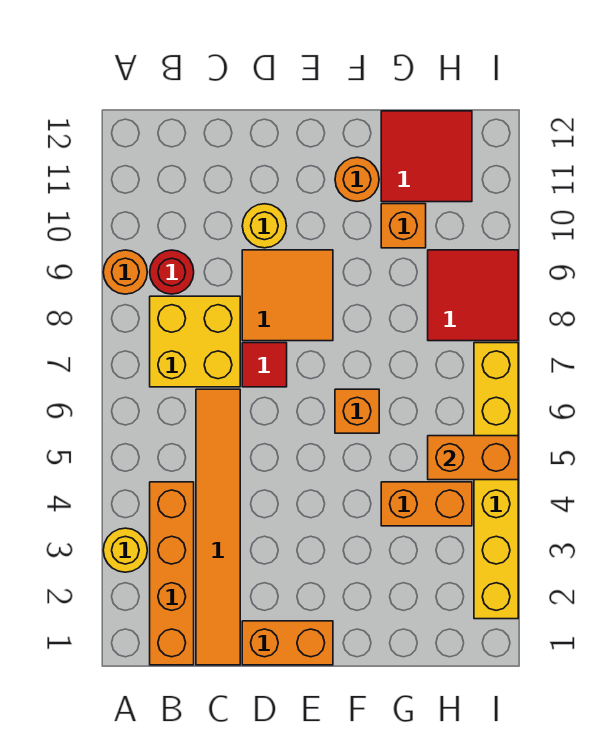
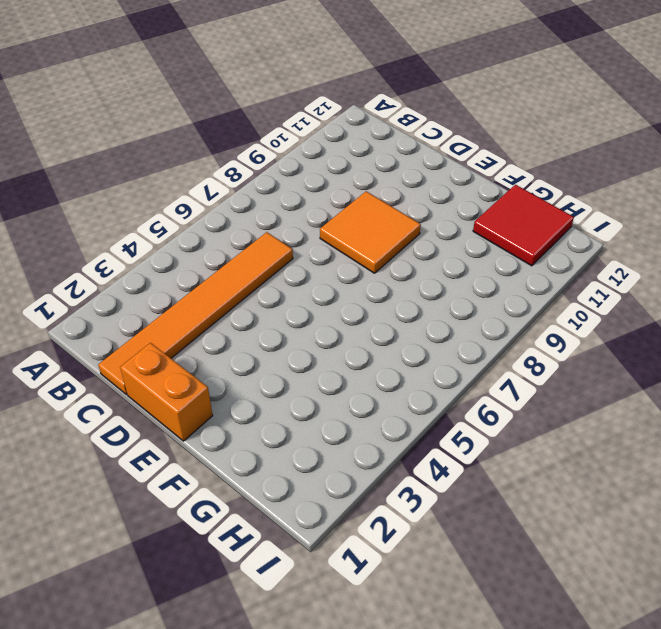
none -> yellow 1x1 round brick [103,528,147,572]
none -> orange 1x1 round brick [103,250,147,294]
none -> orange 1x4 brick [150,482,194,665]

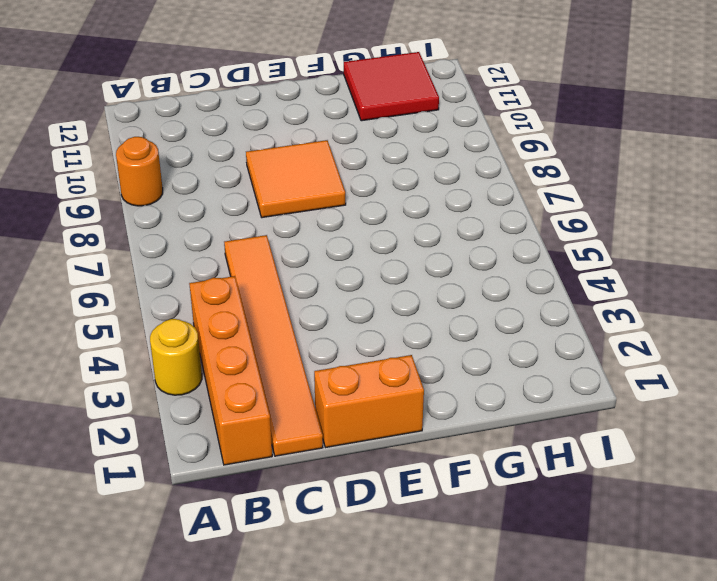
none -> yellow 2x2 brick [150,296,240,387]
none -> red 1x1 round brick [150,250,194,294]
none -> red 1x1 tile [242,343,287,387]

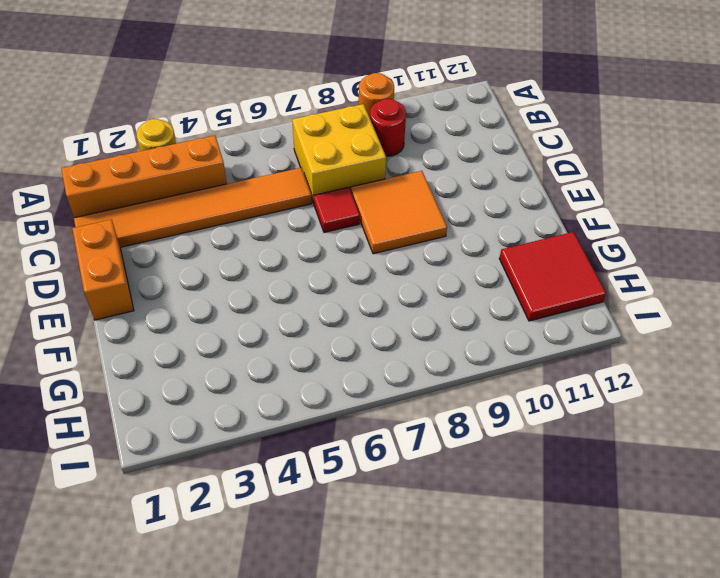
none -> yellow 1x1 round brick [242,204,286,248]
none -> orange 1x1 brick [335,389,379,433]
none -> orange 1x1 round brick [335,157,379,201]

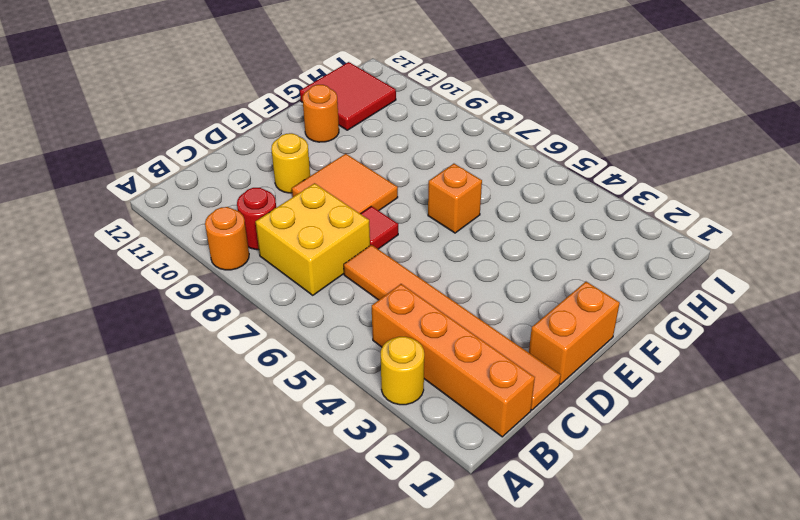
none -> orange 1x2 brick [381,482,472,526]
none -> orange 1x1 brick [381,204,426,248]
none -> red 2x2 tile [428,250,518,341]

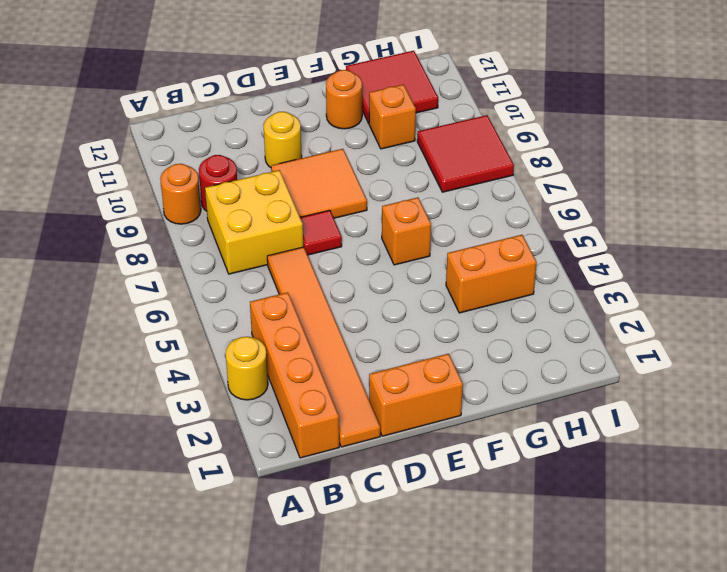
none -> yellow 1x6 brick [474,343,518,619]
none -> orange 1x2 brick [428,436,518,480]

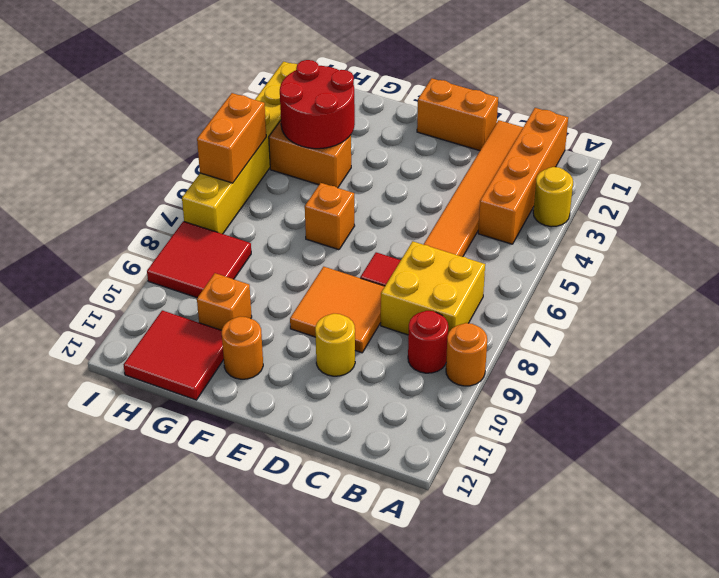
red 2x2 round brick [280,60,355,149] -> none
orange 1x2 brick [197,93,266,183] -> orange 1x2 brick turned to [428,436,518,480]

